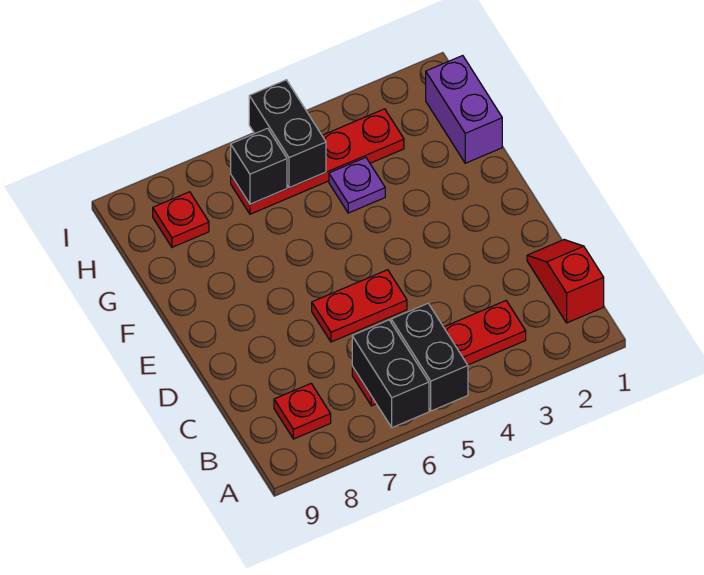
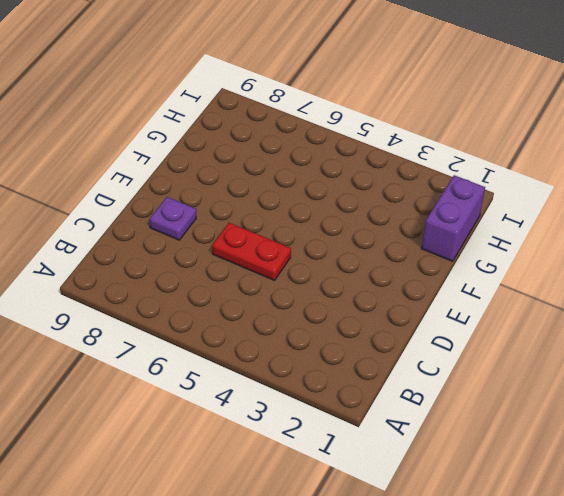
purple 1x1 plate [150,197,196,240] -> purple 1x1 plate moved to [329,157,385,213]
none -> red 1x2 slope [527,240,604,323]
none -> red 1x4 plate [352,301,526,406]
none -> red 1x1 plate [274,384,331,439]

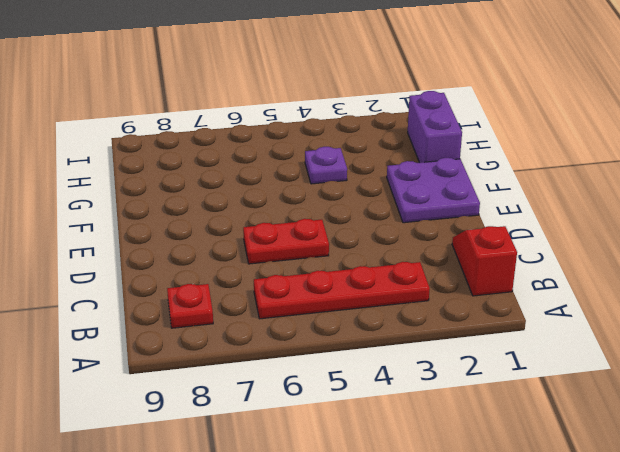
purple 2x2 plate [387,158,480,223] -> none
none -> red 1x4 plate [231,109,404,214]
none -> red 1x1 plate [153,192,209,247]
none -> black 1x2 brick [391,304,468,411]

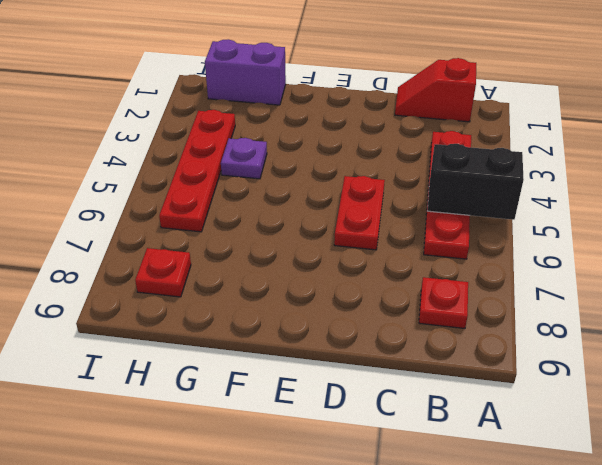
none -> black 1x2 brick [352,320,429,428]
none -> black 1x2 brick [249,80,326,188]
none -> black 1x1 brick [231,128,287,204]

